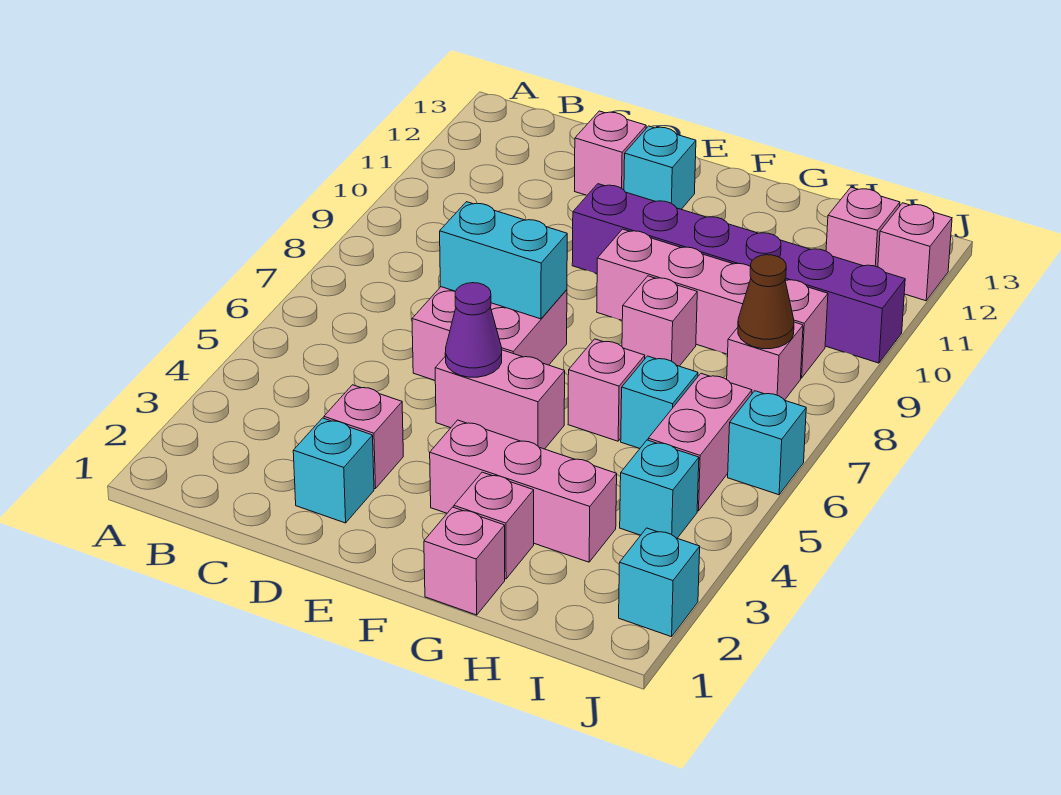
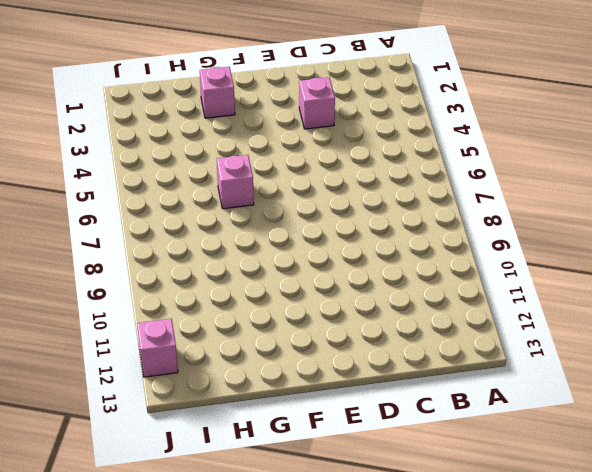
none -> cyan 1x1 brick [293,418,374,523]
none -> pink 2x2 brick [412,287,567,380]
none -> pink 1x1 brick [575,111,646,195]

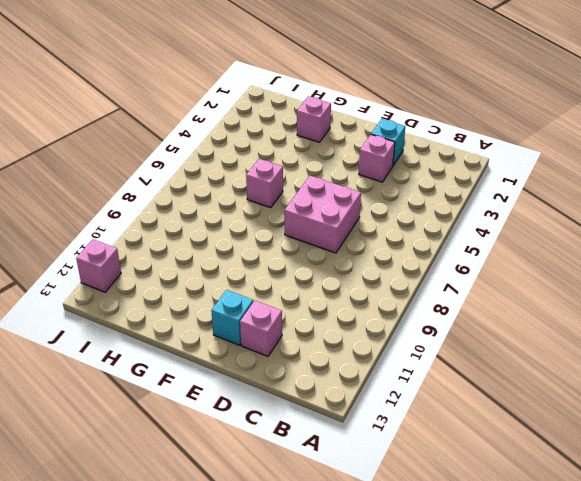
none -> pink 1x2 brick [435,350,565,449]
none -> purple 1x6 brick [572,184,905,363]
none -> pink 1x3 brick [430,420,617,562]

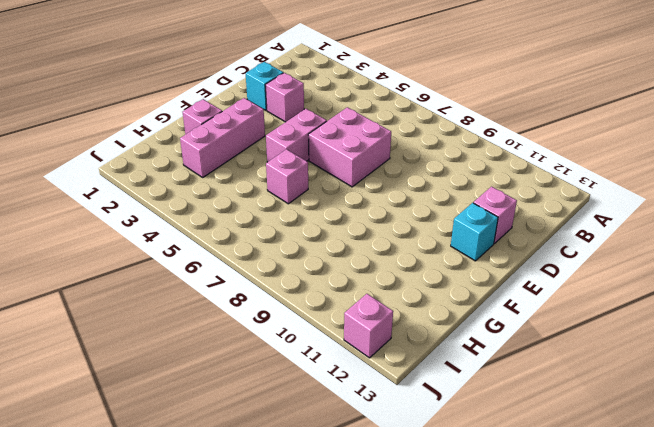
none -> purple 1x6 brick [572,184,905,363]
none -> pink 1x4 brick [597,229,828,378]
none -> pink 1x1 brick [424,507,505,615]

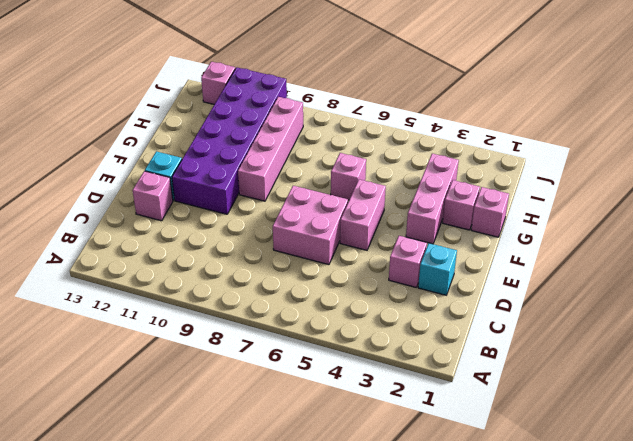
purple 2x6 brick [172,67,287,214] -> purple 1x6 brick [572,184,905,363]
none -> pink 1x1 brick [622,276,697,366]
none -> cyan 1x1 brick [621,356,698,449]
none -> cyan 1x1 brick [620,440,699,538]

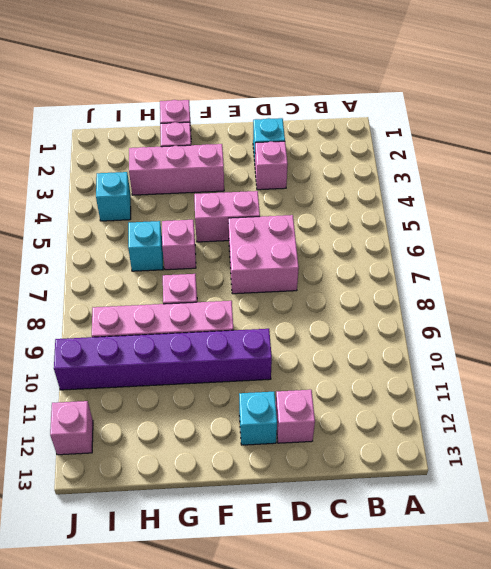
none -> pink 1x2 brick [648,373,752,511]
none -> pink 1x1 brick [727,322,803,400]
none -> pink 1x1 brick [826,187,900,267]

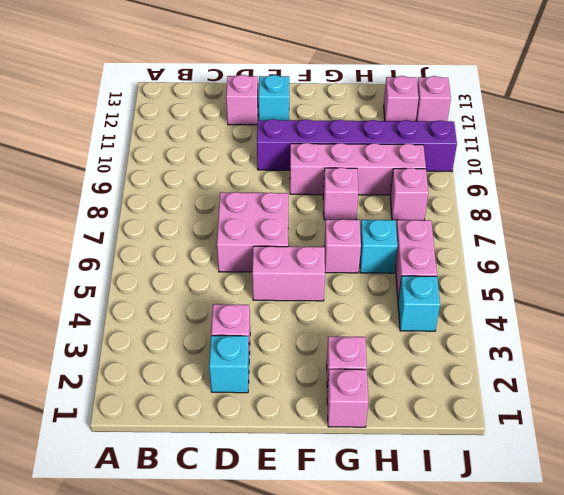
none -> pink 1x3 brick [430,420,617,562]
none -> cyan 1x1 brick [619,528,700,637]
none -> cyan 1x1 brick [728,391,806,495]

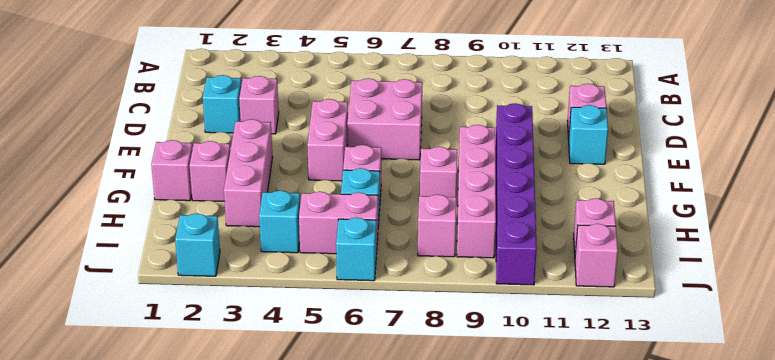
none -> cyan 1x2 brick [440,202,567,319]
none -> purple 1x1 cone [445,283,502,377]
none -> brown 1x1 cone [738,255,794,349]

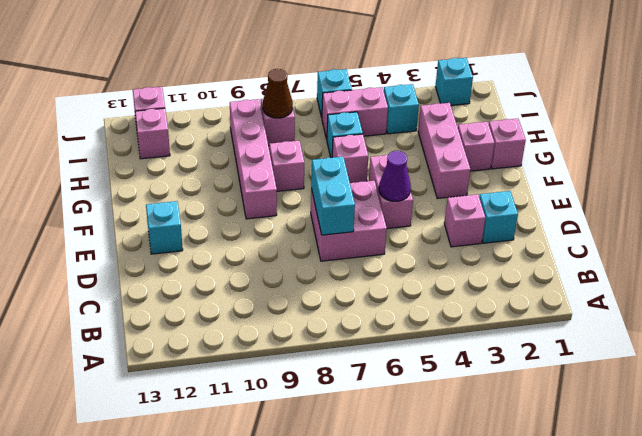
none -> pink 1x1 brick [575,111,646,195]
none -> purple 1x6 brick [572,184,905,363]

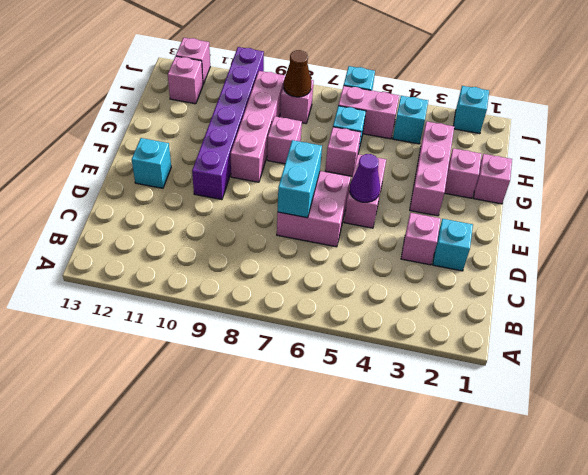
none -> pink 1x1 brick [575,111,646,195]

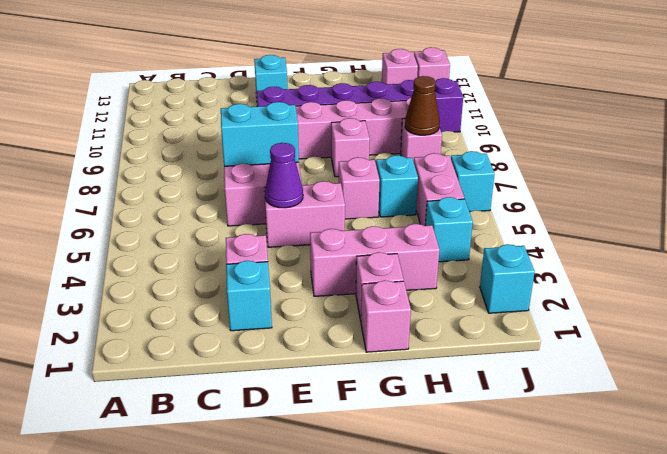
none -> pink 1x1 brick [575,111,646,195]

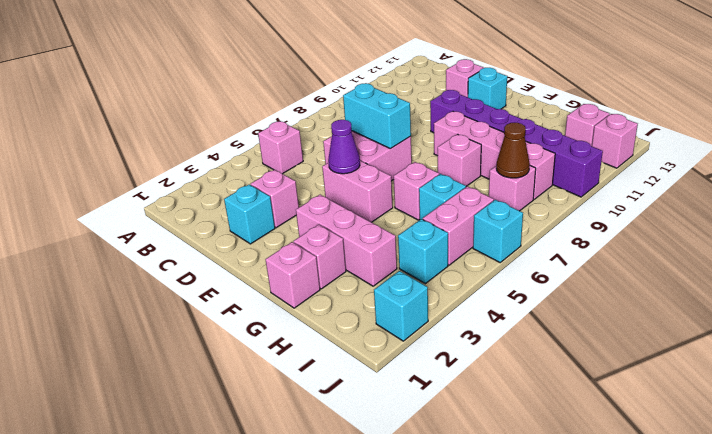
pink 1x1 brick [258,121,303,174] -> none

